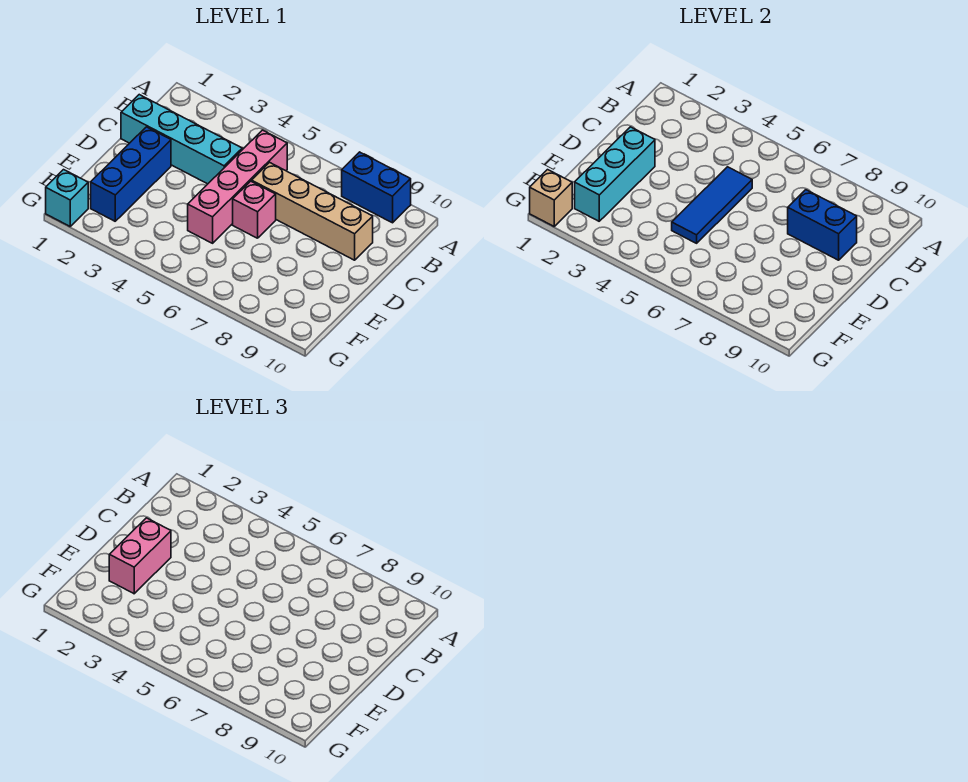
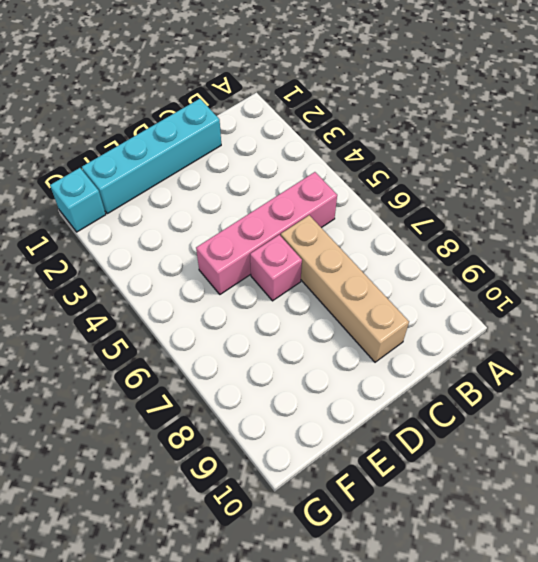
cyan 1x4 brick [82,99,221,214] -> cyan 1x4 brick turned to [121,95,242,184]
none -> blue 1x2 brick [342,152,411,223]
none -> blue 1x3 brick [91,127,171,221]
none -> blue 1x3 tile [672,167,752,243]

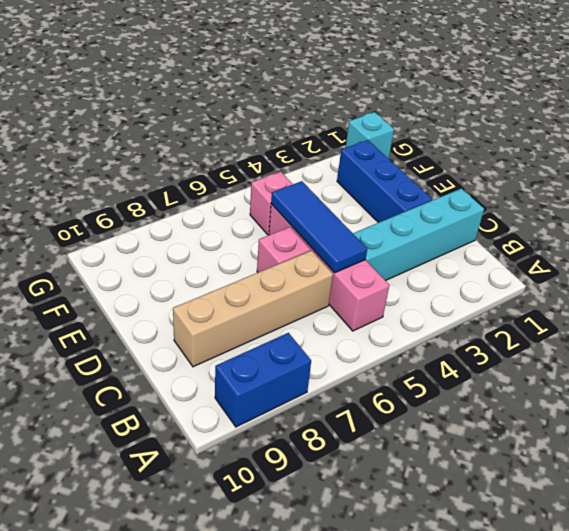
pink 1x1 brick [250,172,293,235] -> none
none -> blue 1x2 brick [788,190,857,260]
none -> cyan 1x3 brick [575,127,655,221]
none -> tan 1x1 brick [530,170,572,226]

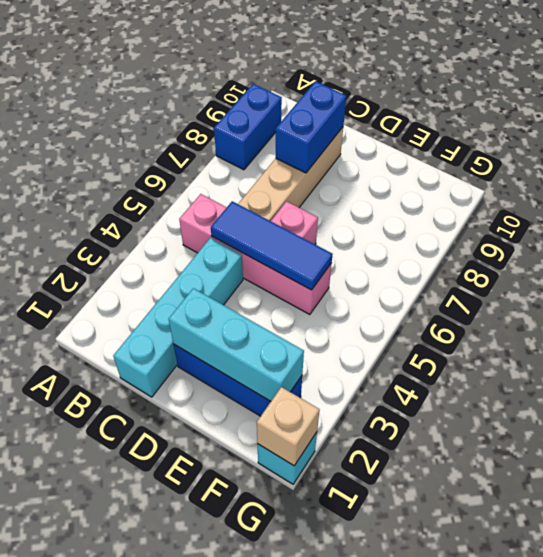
none -> pink 1x2 brick [109,518,171,594]

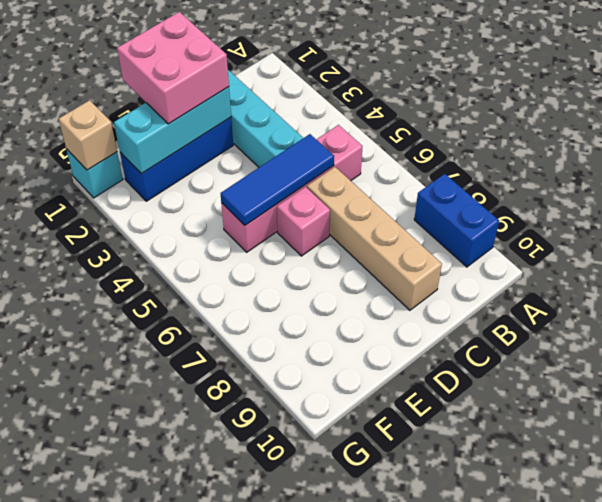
pink 2x2 brick [117,12,229,124] -> pink 1x2 brick [109,518,171,594]
none -> blue 1x2 brick [788,190,857,260]

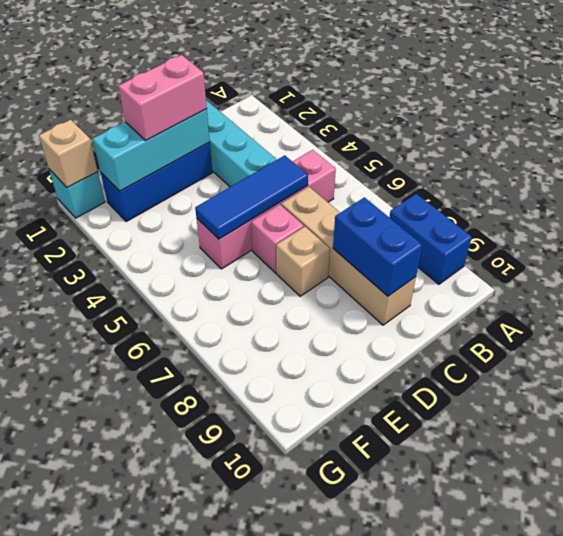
tan 1x1 brick [276,227,330,296] -> none

